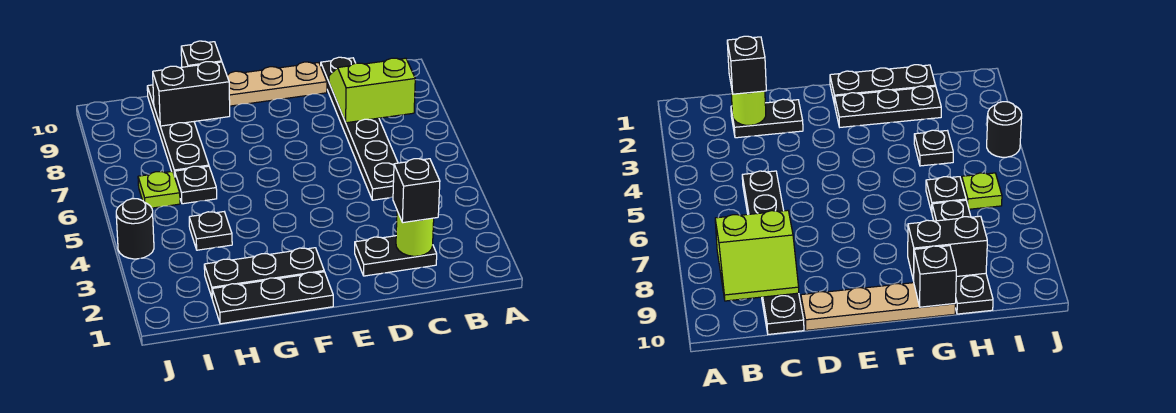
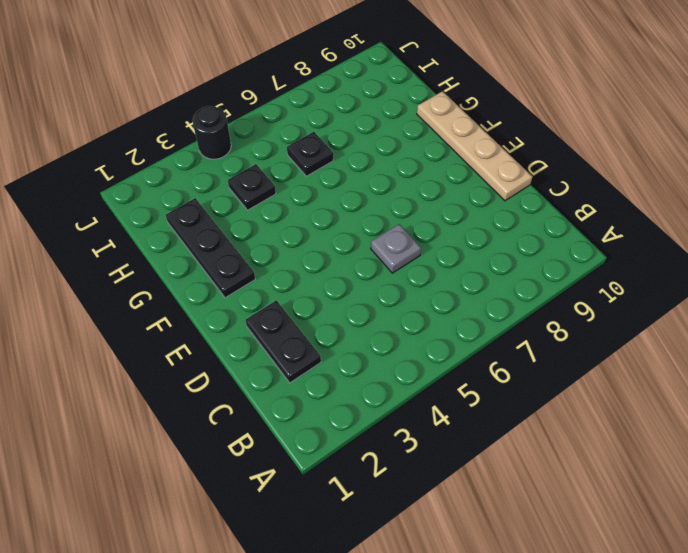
grey 1x1 plate [371,224,421,273] -> none
none -> black 1x6 plate [321,57,398,200]
none -> black 1x3 plate [212,272,333,324]
none -> black 1x4 plate [147,85,209,176]

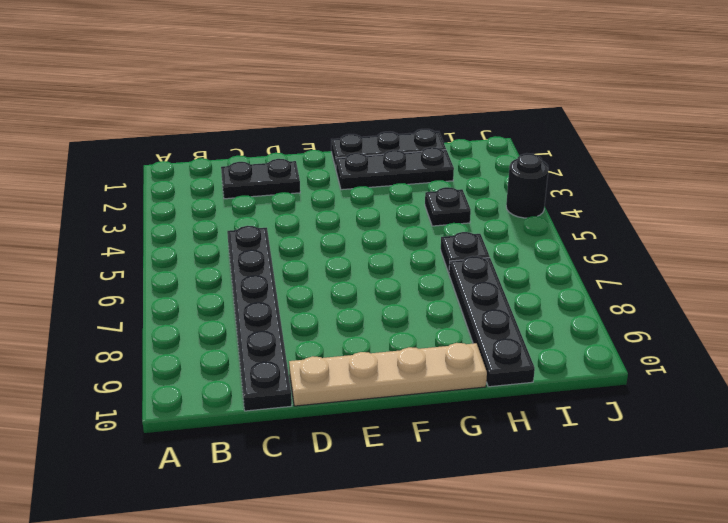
none -> lime 1x1 plate [138,171,180,208]
none -> lime 2x2 slope [329,58,415,123]
none -> lime 1x1 round brick [396,211,434,256]

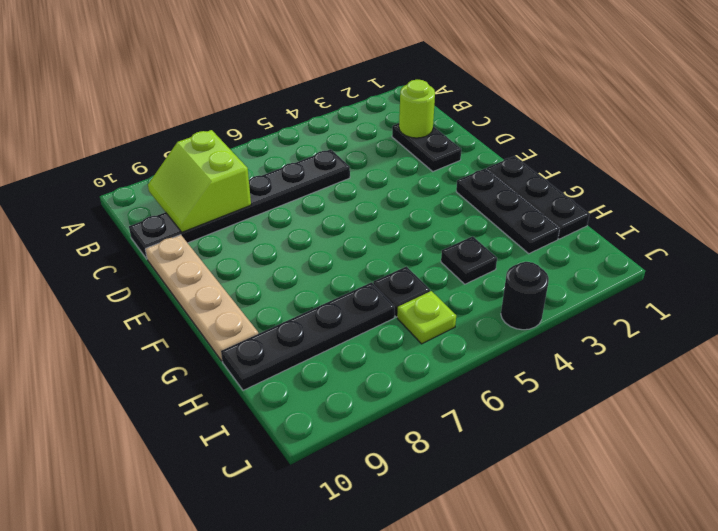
none -> black 1x2 brick [153,62,230,126]
none -> black 1x1 brick [181,41,222,67]
none -> black 1x1 brick [393,159,440,223]

